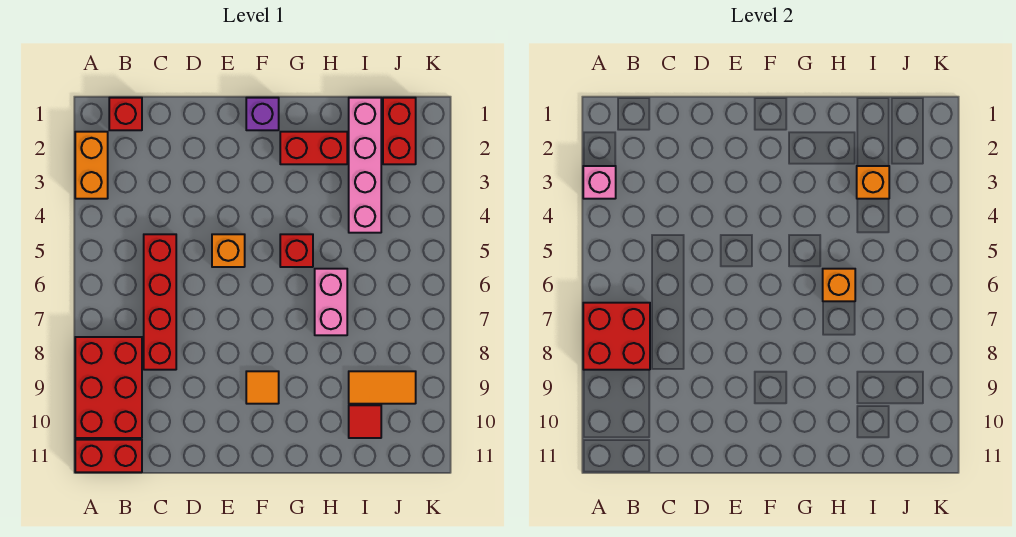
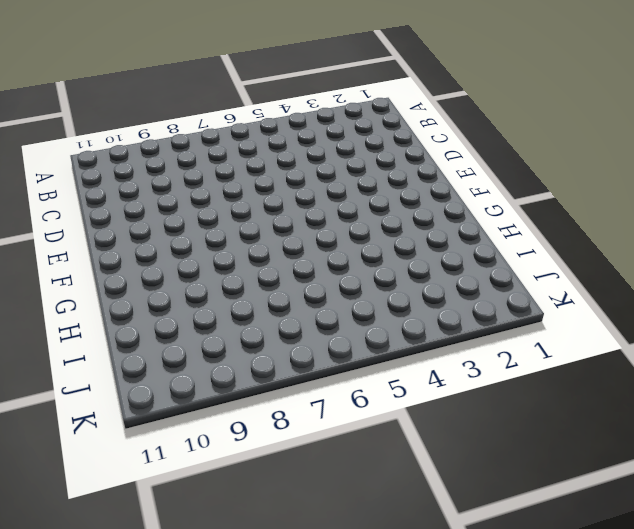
none -> orange 1x2 brick [75,132,108,199]
none -> red 2x3 brick [75,337,142,438]
none -> red 1x2 brick [75,440,142,472]

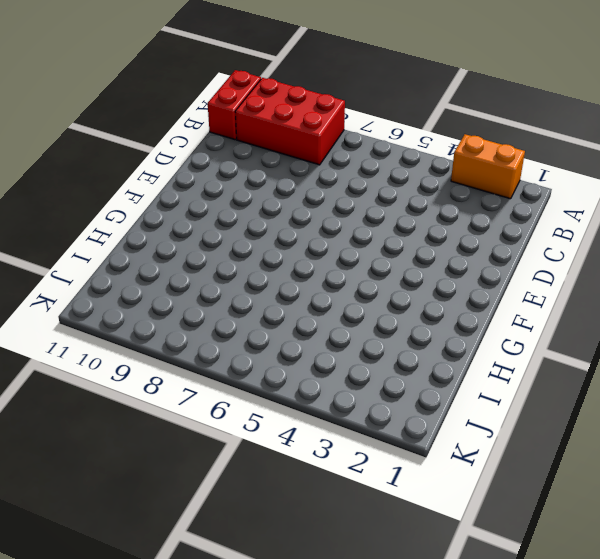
none -> red 1x1 brick [109,98,142,130]
none -> red 1x4 brick [144,234,176,370]
none -> orange 1x1 brick [212,234,245,267]

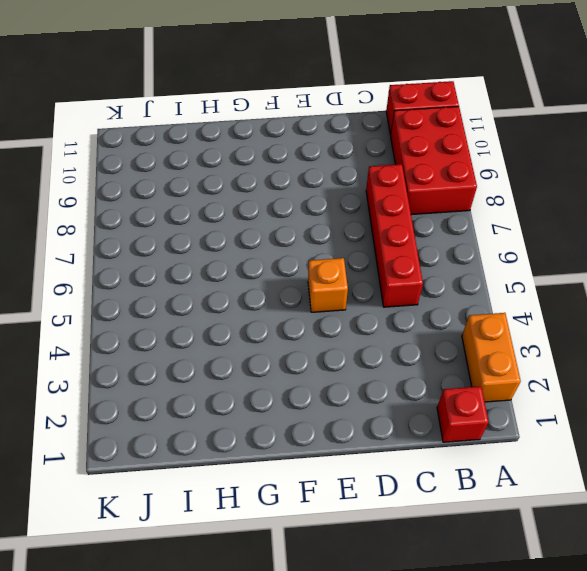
none -> purple 1x1 brick [246,98,279,130]
none -> orange 1x1 tile [246,371,279,404]
none -> red 1x2 brick [280,132,347,164]

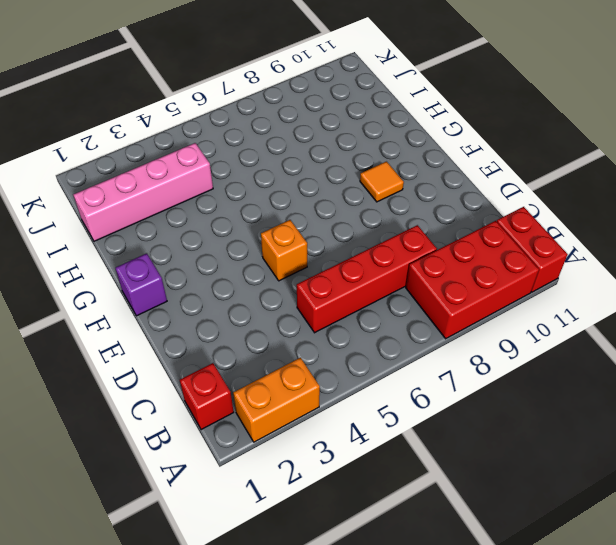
none -> red 1x2 brick [280,132,347,164]
none -> red 1x1 brick [280,234,313,267]
none -> pink 1x2 brick [315,269,347,335]

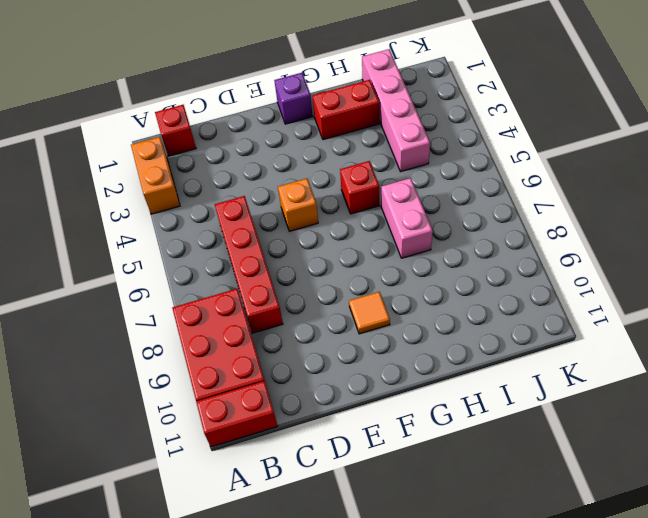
none -> orange 1x2 tile [349,371,416,404]
none -> red 1x1 tile [349,405,381,438]
none -> red 1x2 brick [383,98,416,164]

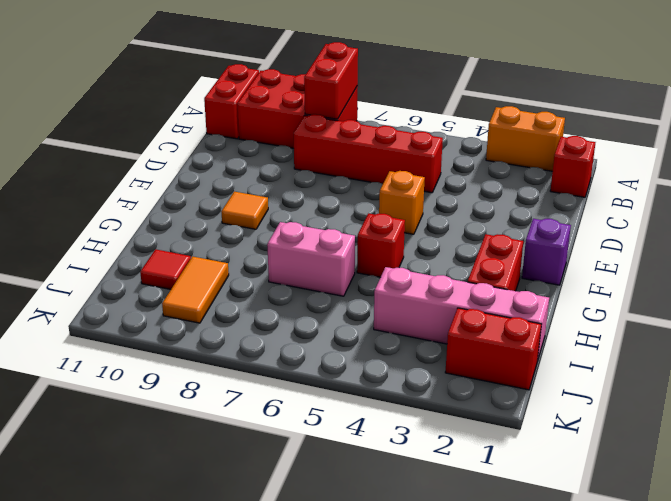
red 1x2 brick [304,42,358,119] -> red 2x2 brick [583,303,650,370]
none -> pink 1x1 brick [583,166,616,199]
none -> orange 1x1 brick [823,269,855,301]
none -> orange 1x1 brick [857,166,889,199]

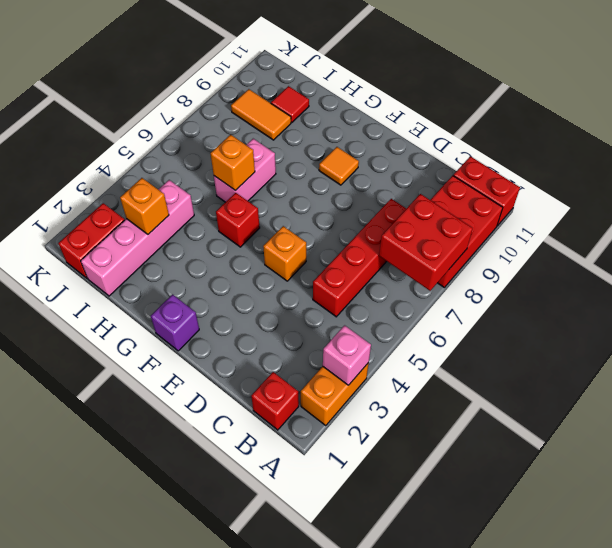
none -> red 1x2 brick [280,132,347,164]

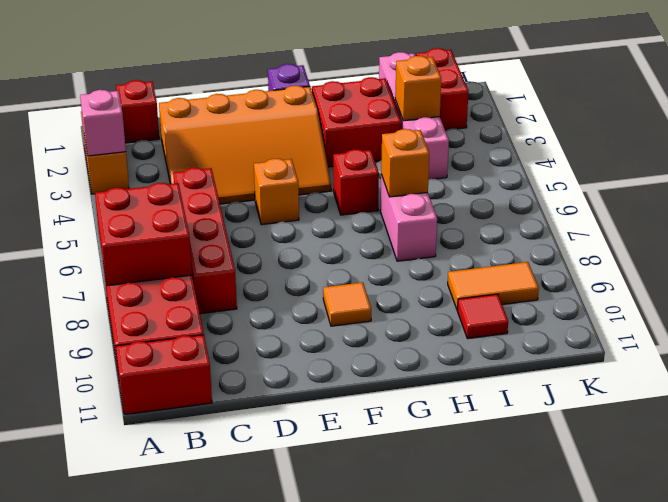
orange 3x4 slope [159,86,331,204] -> none
red 2x2 brick [312,77,401,167] -> red 1x2 brick [280,132,347,164]

